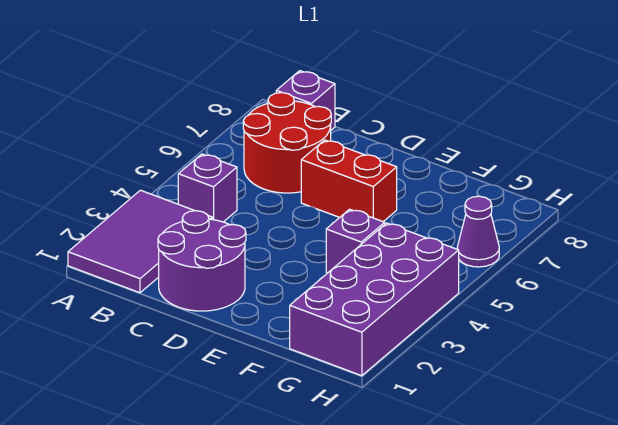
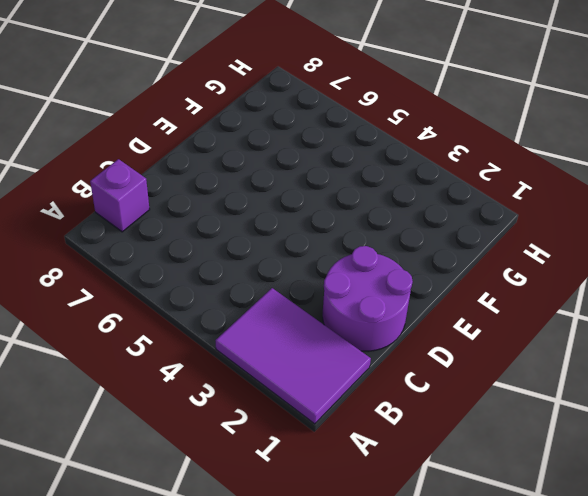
none -> purple 1x1 brick [178,154,237,222]
none -> red 2x2 round brick [243,93,331,193]

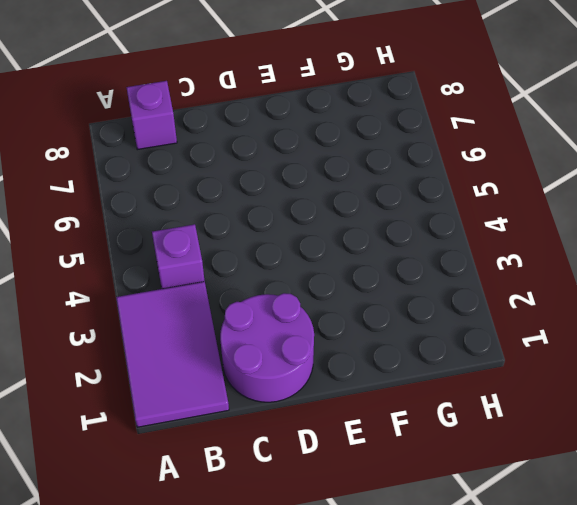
none -> red 2x2 round brick [243,93,331,193]
none -> red 1x2 brick [301,140,397,222]

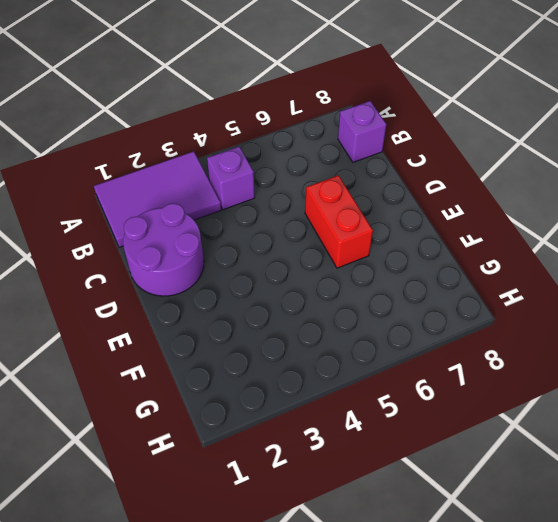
none -> red 2x2 round brick [243,93,331,193]
none -> purple 1x1 brick [326,209,385,273]

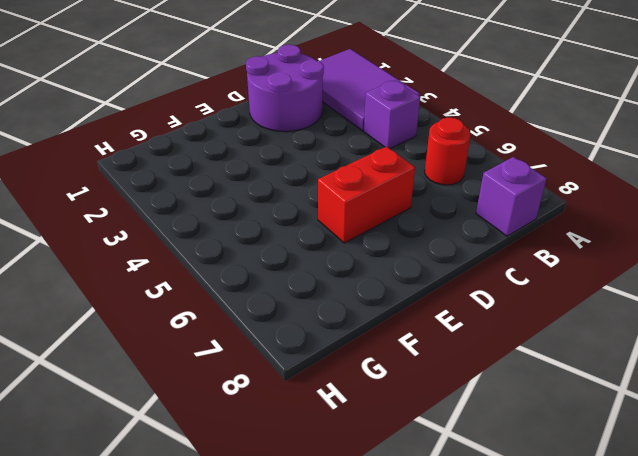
red 1x1 round brick [425,118,470,185] -> red 2x2 round brick [243,93,331,193]
none -> purple 1x1 brick [326,209,385,273]
none -> purple 2x4 brick [290,223,459,376]

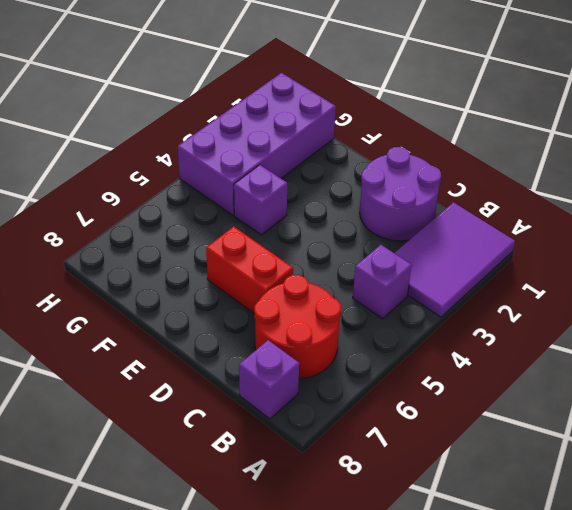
none -> purple 1x1 cone [457,196,499,267]

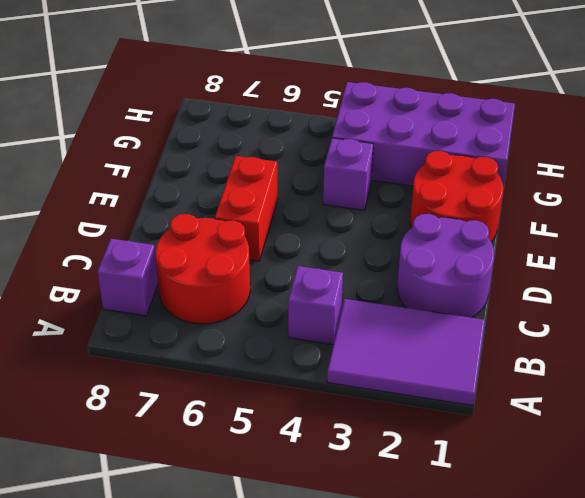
red 2x2 round brick [410,151,503,242] -> none
none -> purple 1x1 cone [457,196,499,267]

